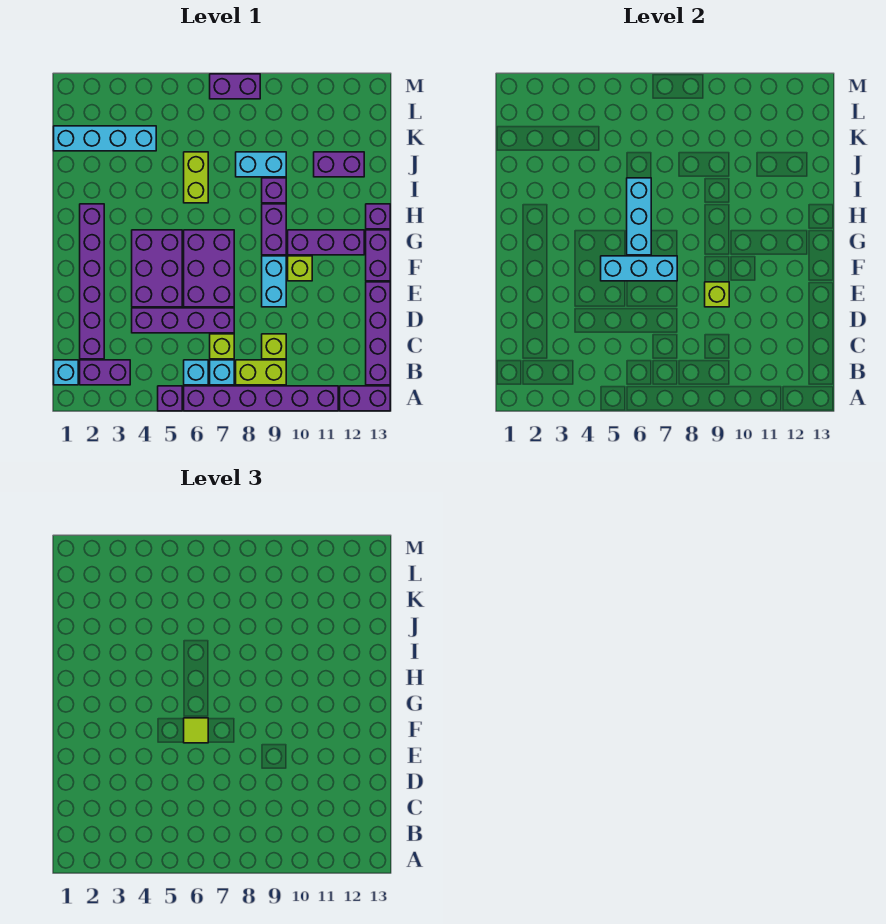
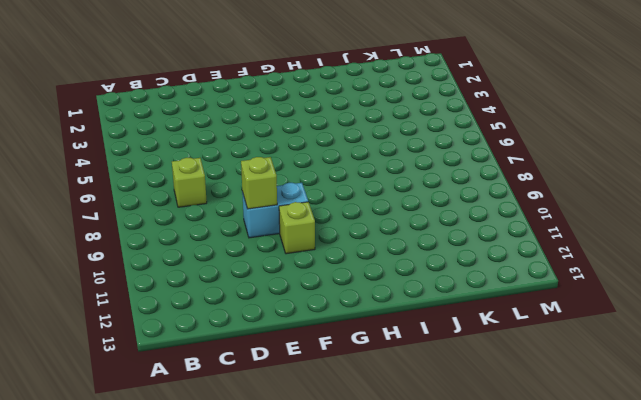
none -> purple 1x1 brick [158,386,182,411]
none -> purple 1x6 brick [184,386,338,411]
none -> purple 1x2 brick [340,386,390,411]
none -> cyan 1x1 brick [54,360,78,385]

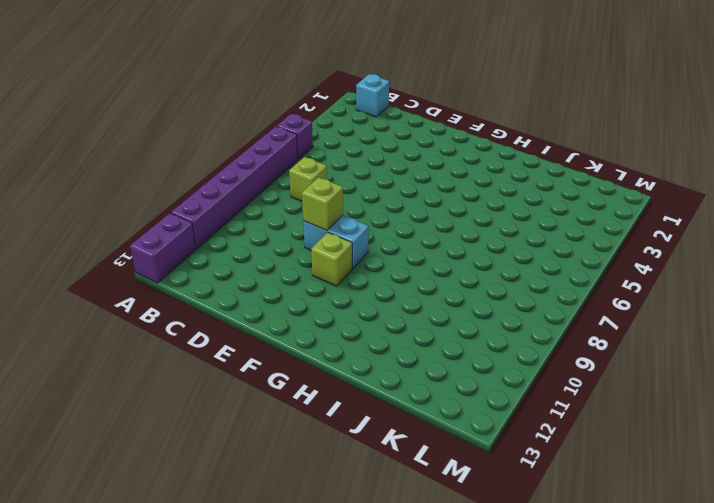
none -> purple 1x2 brick [80,360,130,385]
none -> cyan 1x1 brick [184,360,208,385]
none -> cyan 1x1 brick [210,360,234,385]
none -> lime 1x2 brick [236,360,286,385]

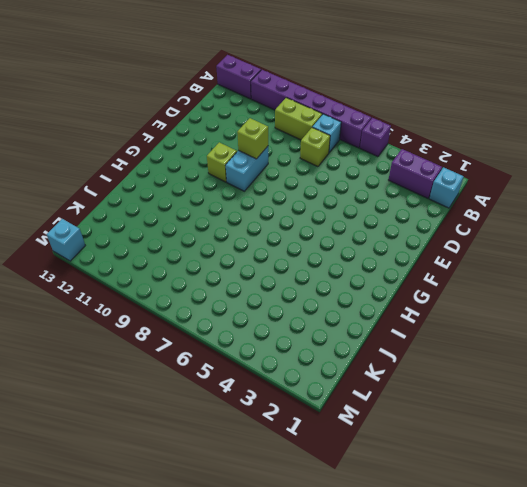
cyan 1x1 brick [47,219,85,261] -> cyan 1x1 brick moved to [184,360,208,385]
none -> purple 1x4 brick [366,282,390,385]
none -> purple 1x6 brick [80,204,104,359]
none -> lime 1x1 brick [262,334,286,359]
none -> purple 1x4 brick [132,308,234,333]

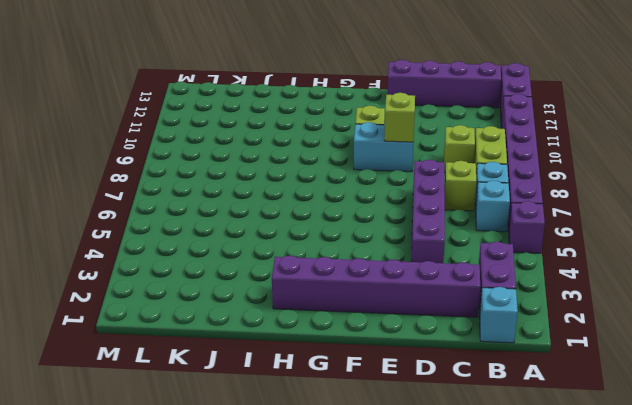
none -> purple 2x3 brick [132,230,182,307]
none -> purple 2x3 brick [184,230,234,307]
none -> purple 1x2 brick [366,230,390,281]
none -> purple 1x2 brick [262,204,286,255]

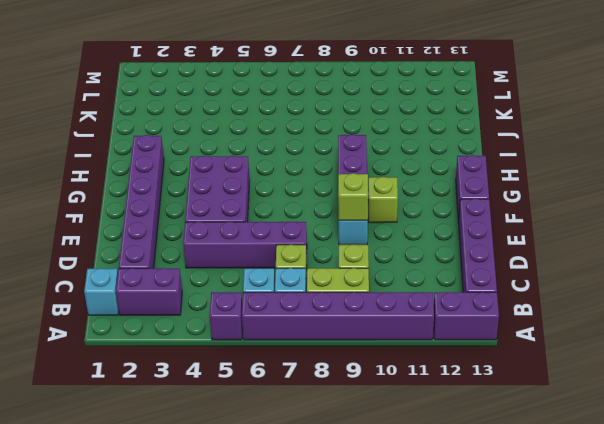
none -> purple 2x3 brick [184,230,234,307]
none -> purple 1x3 brick [288,230,364,255]
none -> purple 1x1 brick [366,204,390,229]
none -> lime 1x2 brick [184,152,208,203]

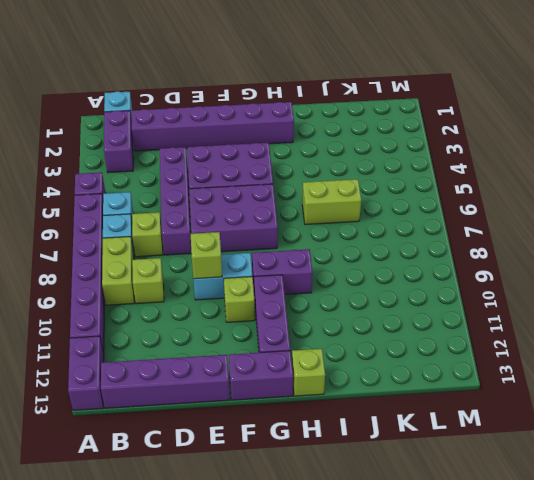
lime 1x1 brick [292,349,325,396] -> purple 1x1 brick [366,204,390,229]
none -> purple 1x1 brick [262,178,286,203]
none -> cyan 1x2 brick [236,152,286,177]
none -> purple 1x2 brick [314,152,364,177]
none -> cyan 1x4 brick [54,126,156,151]

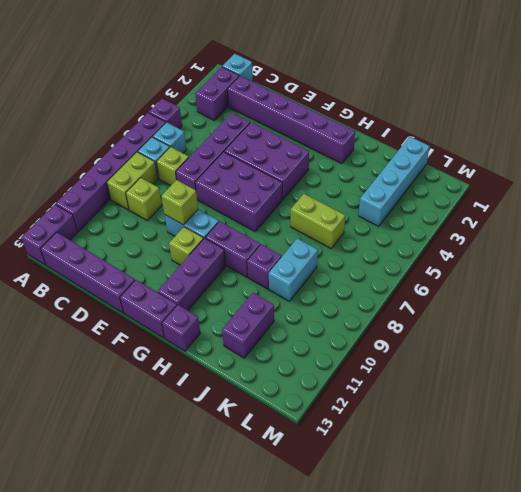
none -> purple 1x2 brick [210,74,260,99]
none -> cyan 1x3 brick [601,256,677,281]
none -> cyan 1x3 brick [627,178,651,255]
none -> lime 1x1 tile [184,718,208,743]

